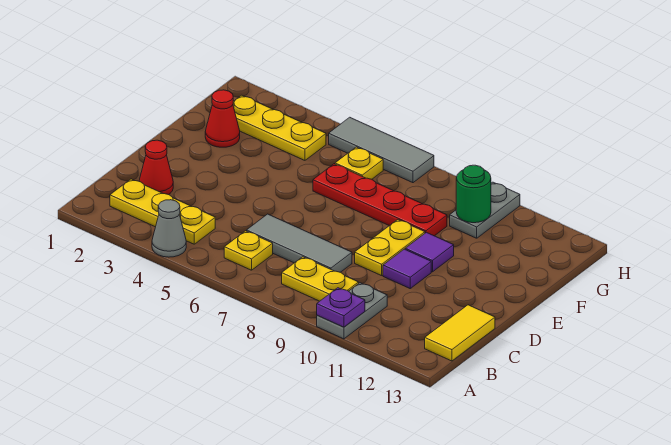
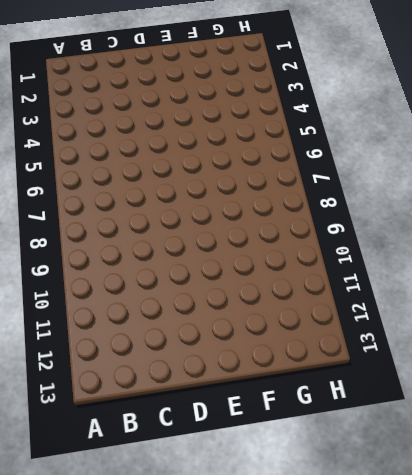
none -> grey 1x1 cone [152,200,186,257]
none -> grey 1x2 plate [317,283,387,339]
none -> yellow 1x3 plate [110,179,215,244]

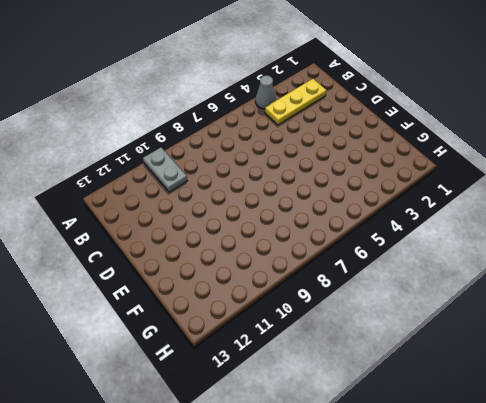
none -> yellow 1x1 plate [224,231,273,270]
none -> yellow 1x2 plate [282,257,359,301]
none -> yellow 1x2 tile [425,305,495,361]

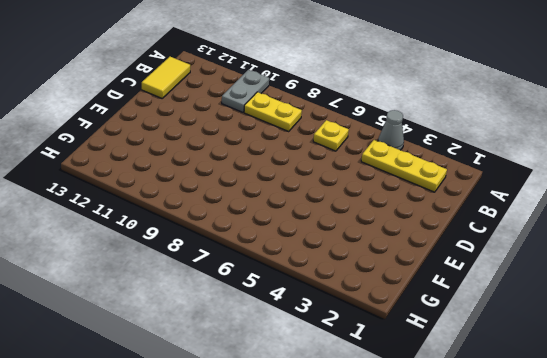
none -> red 1x1 cone [139,140,173,195]
none -> grey 1x3 tile [247,214,352,272]
none -> yellow 1x2 plate [355,220,425,276]

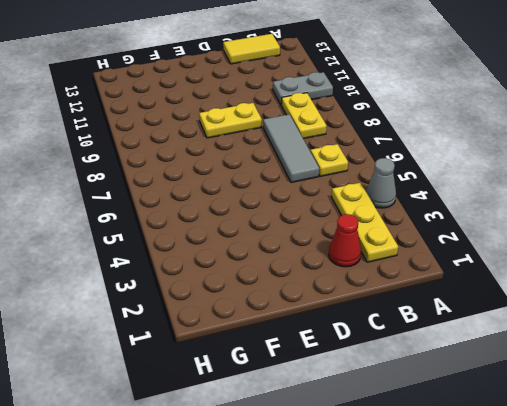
none -> purple 1x1 tile [383,249,431,288]
none -> purple 1x1 tile [405,232,454,272]
none -> red 1x1 cone [205,90,240,147]

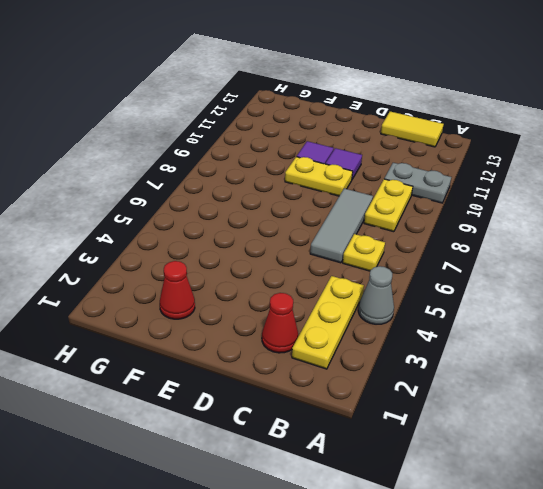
none -> red 1x4 plate [313,164,447,236]
none -> yellow 1x3 plate [233,95,326,160]
none -> yellow 1x1 plate [335,147,383,179]

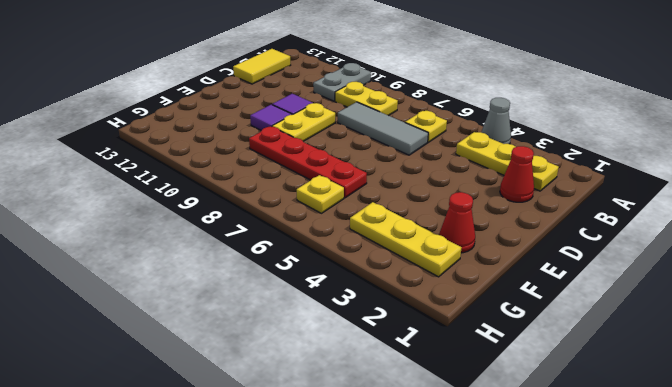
none -> grey 1x2 plate [450,182,520,238]
none -> grey 1x3 tile [329,117,434,183]
none -> purple 1x1 plate [317,288,365,327]

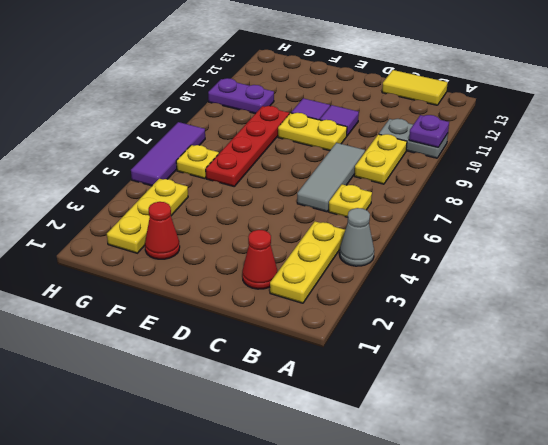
purple 1x2 plate [208,78,274,114] -> grey 1x2 plate [450,182,520,238]
purple 1x3 tile [131,122,205,186] -> grey 1x3 tile [329,117,434,183]
none -> green 1x1 round brick [456,165,491,223]

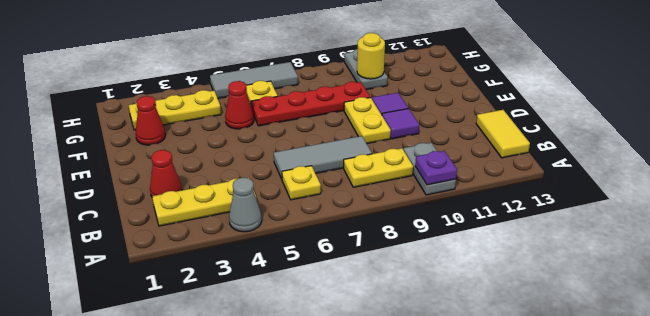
red 1x1 cone [225,81,254,129] -> none
yellow 1x1 round brick [357,33,385,79] -> green 1x1 round brick [456,165,491,223]

